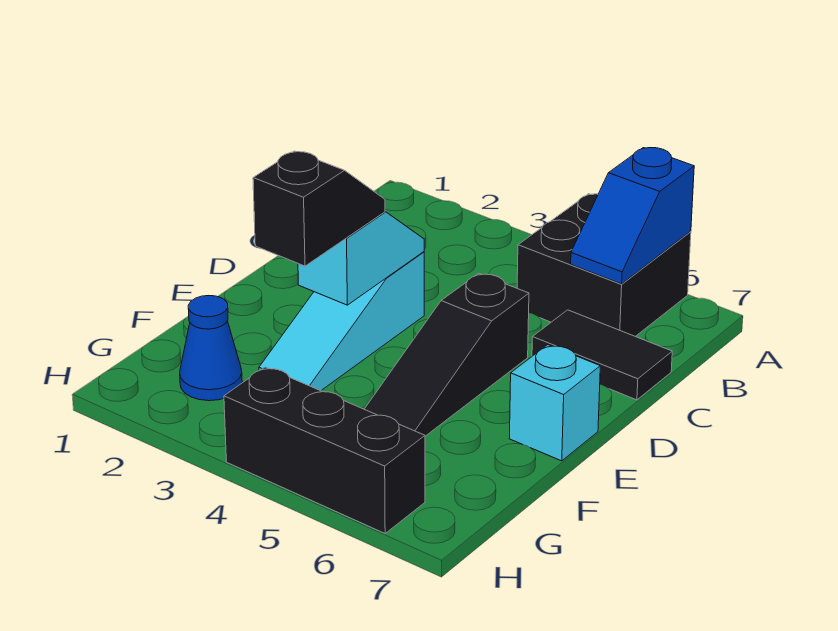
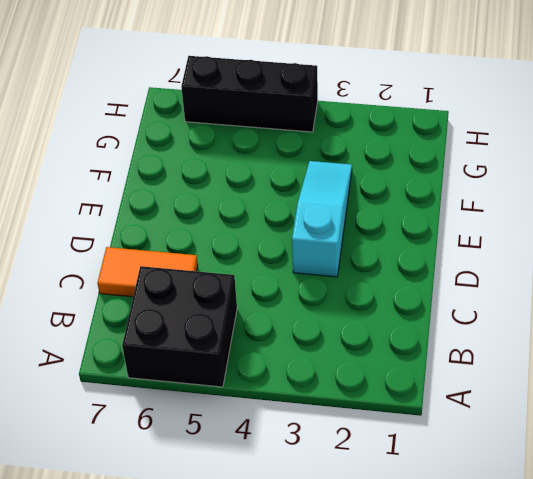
orange 1x2 tile [97,247,198,297] -> black 1x2 tile [532,310,672,400]
none -> black 1x3 slope [365,273,529,436]
none -> cyan 1x1 brick [509,345,600,461]

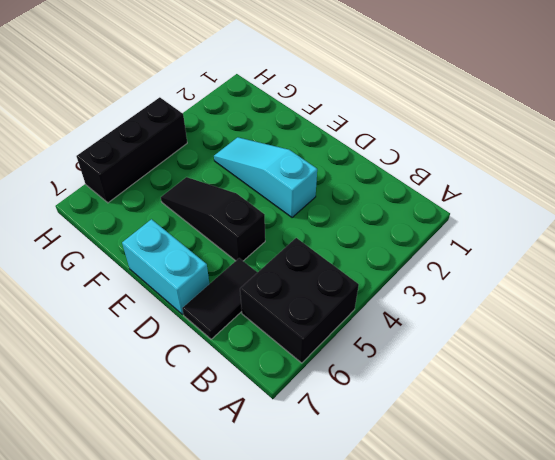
cyan 1x2 brick [122,219,209,314] -> cyan 1x1 brick [509,345,600,461]
none -> blue 1x1 cone [180,296,242,401]
none -> blue 1x2 slope [571,148,694,284]

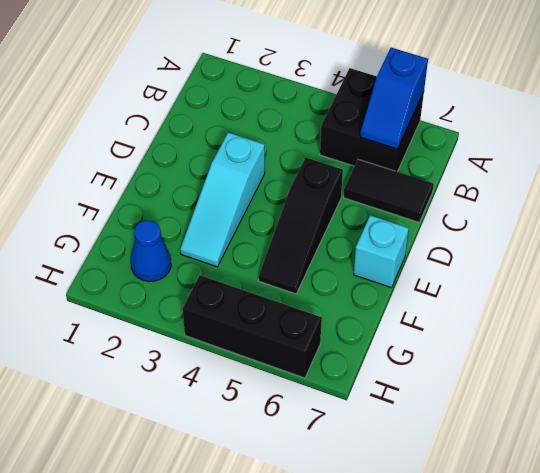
none -> cyan 1x2 slope [298,212,424,305]
none -> black 1x2 slope [253,151,385,266]

